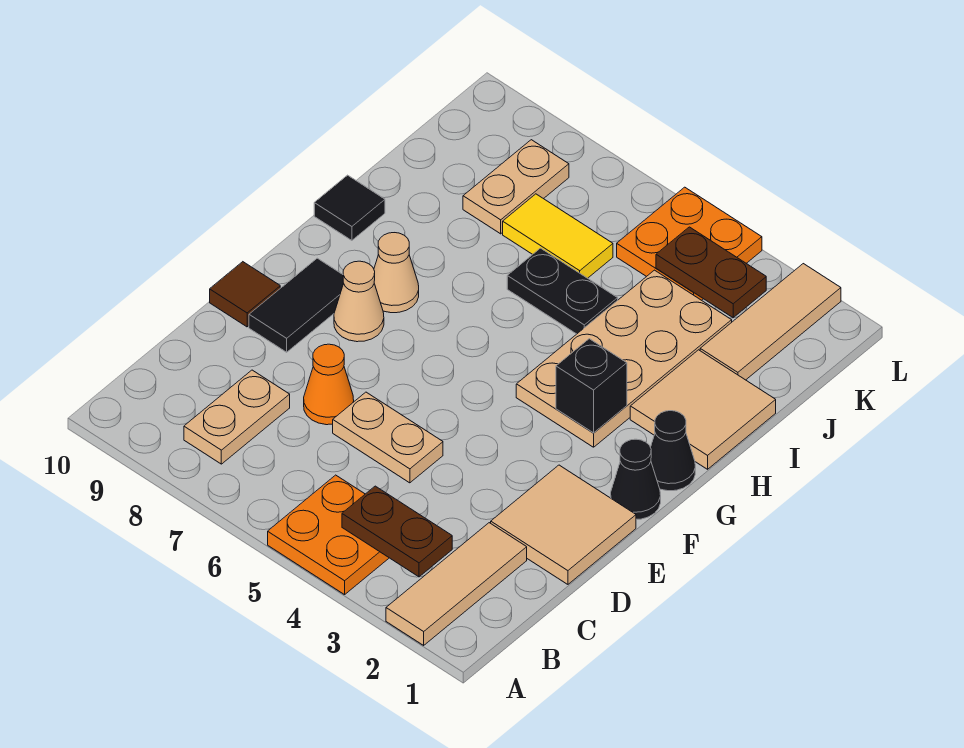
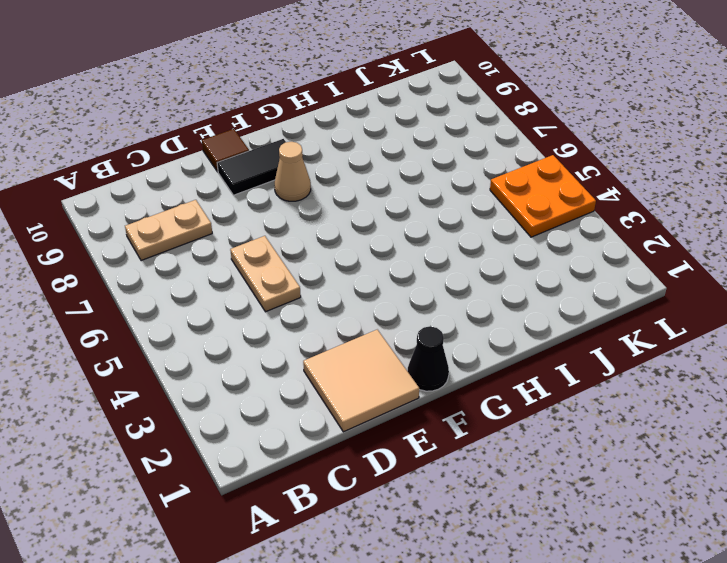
none -> tan 1x3 tile [386,523,527,645]
none -> orange 2x2 plate [268,475,389,595]
none -> orange 1x1 cone [304,344,354,425]

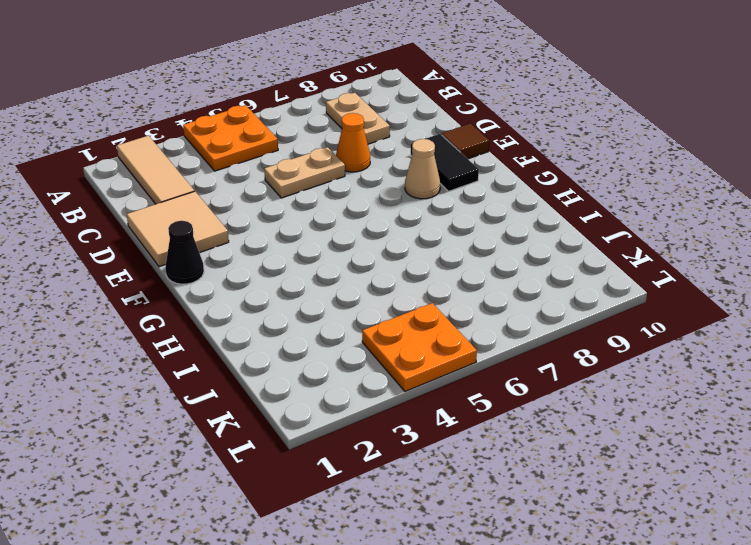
none -> black 1x1 cone [650,411,695,491]
none -> tan 2x4 plate [516,270,732,447]
none -> tan 1x1 cone [374,233,419,313]

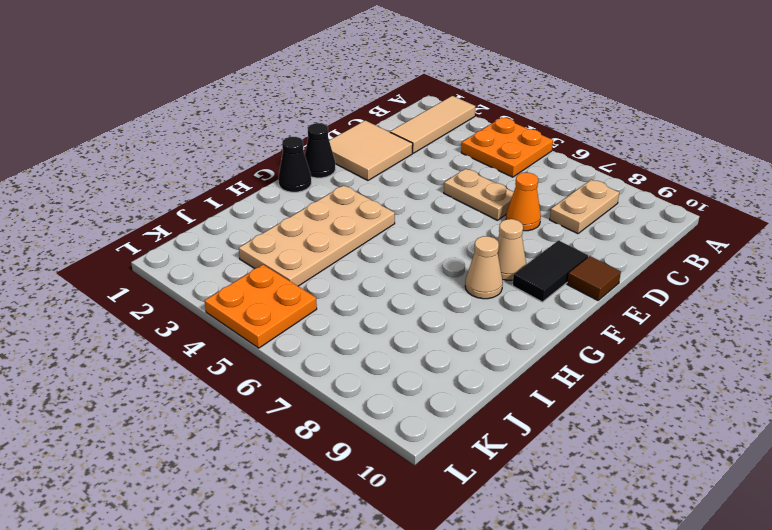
none -> tan 2x2 tile [630,350,776,469]
none -> black 1x1 tile [314,175,385,240]
none -> black 1x2 plate [507,248,618,334]

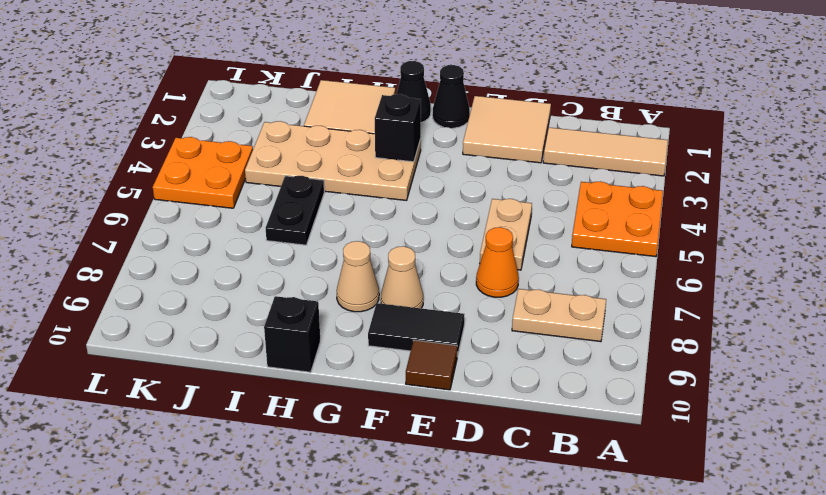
black 1x1 brick [264,296,320,372] -> black 1x1 tile [314,175,385,240]
none -> tan 1x3 tile [700,264,841,380]
none -> yellow 1x2 tile [503,194,613,278]
none -> tan 1x2 plate [463,140,569,234]

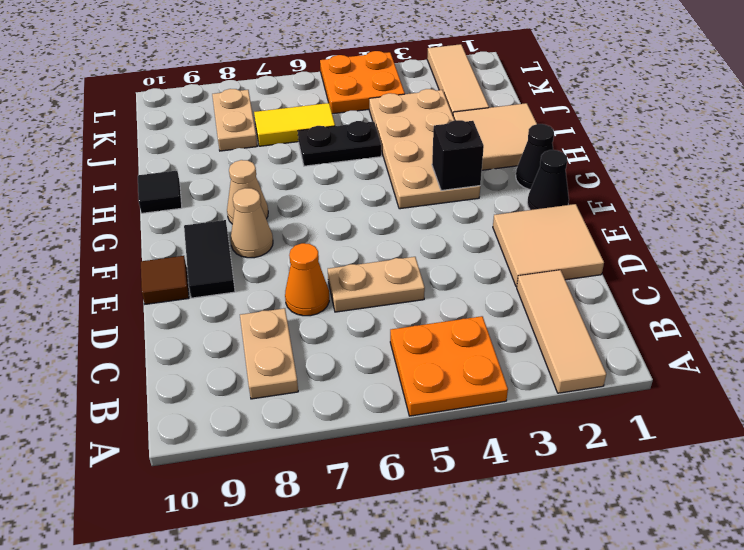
none -> brown 1x2 plate [342,486,452,577]
none -> brown 1x2 plate [656,227,766,318]

